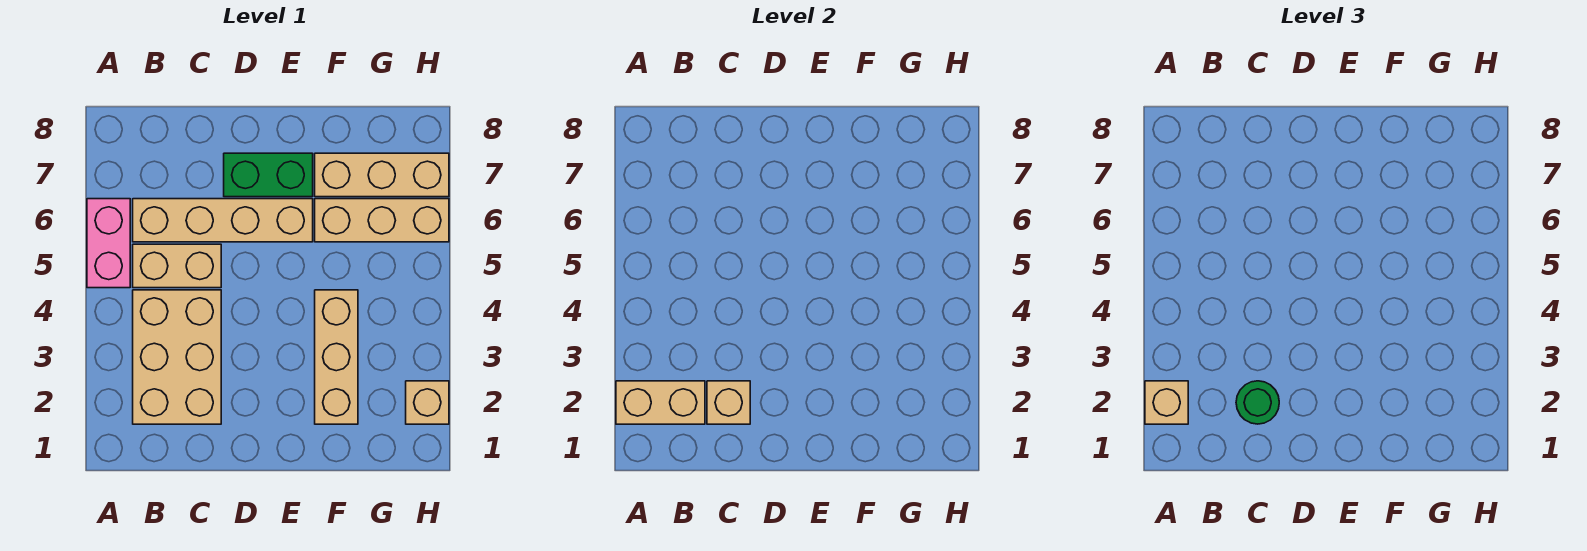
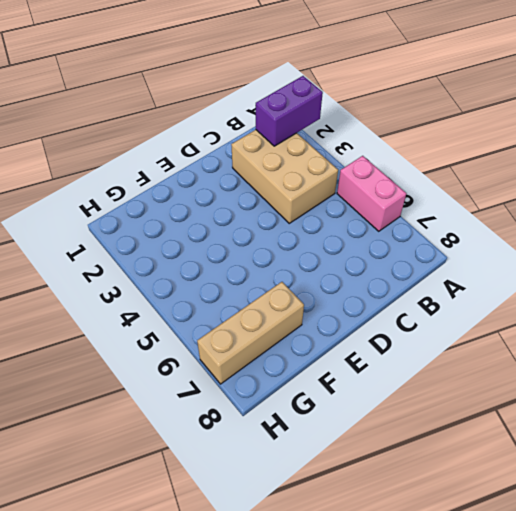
purple 1x2 brick [256,76,323,146] -> tan 1x2 brick [616,381,705,424]
none -> tan 1x2 brick [133,244,221,288]
none -> tan 1x4 brick [133,199,313,242]
none -> green 1x2 brick [224,153,313,197]

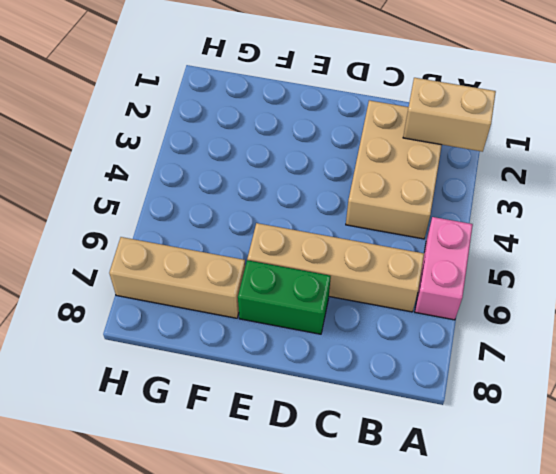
none -> tan 1x2 brick [133,244,221,288]
none -> tan 1x3 brick [315,290,358,424]
none -> tan 1x3 brick [315,199,449,242]

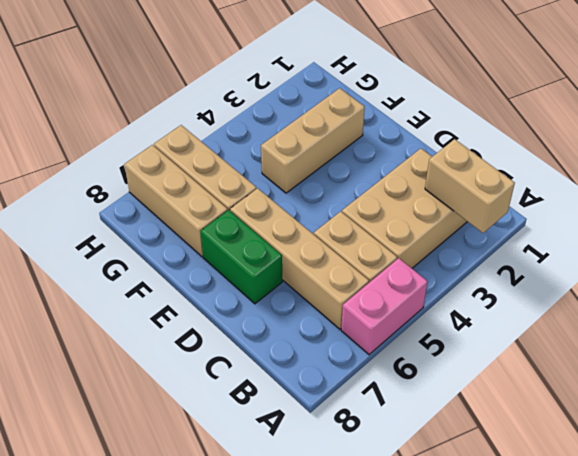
none -> tan 1x1 brick [406,381,449,424]
none -> tan 1x1 brick [707,381,750,424]
none -> tan 1x1 brick [1145,381,1188,424]

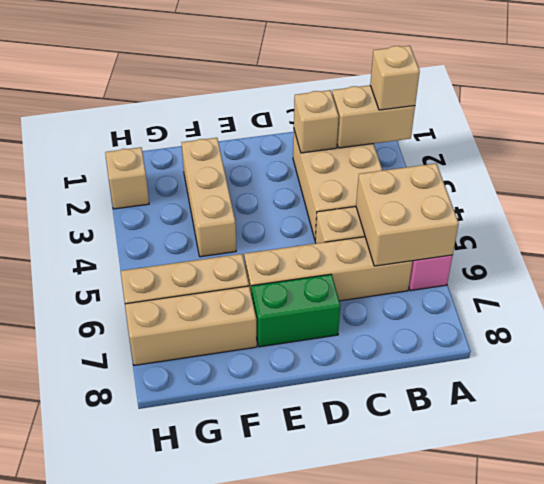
tan 2x2 brick [356,164,459,266] -> none
none -> green 1x1 round brick [1236,381,1279,424]

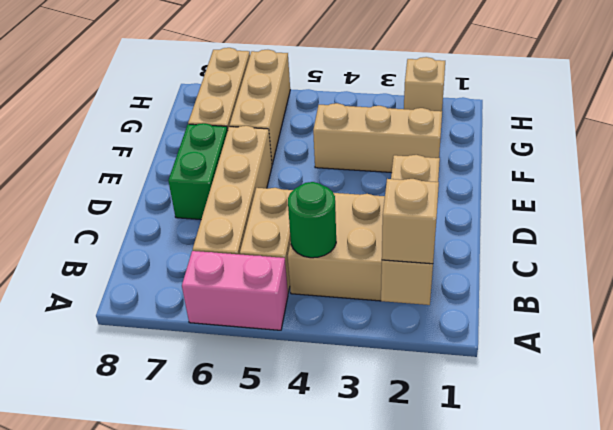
green 1x1 round brick [288,182,336,258] -> green 1x1 round brick moved to [1236,381,1279,424]

